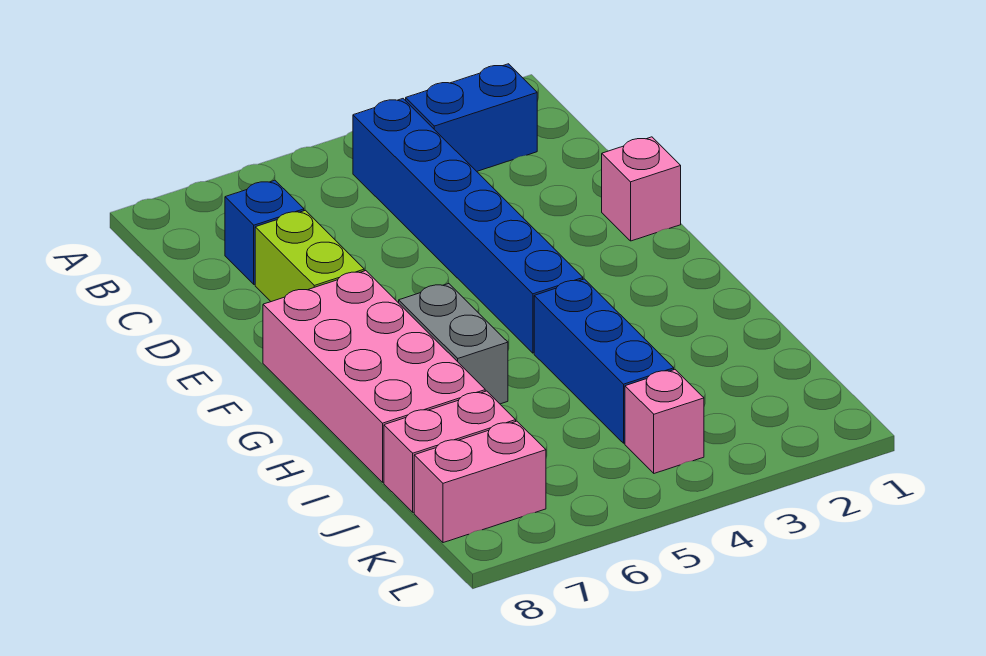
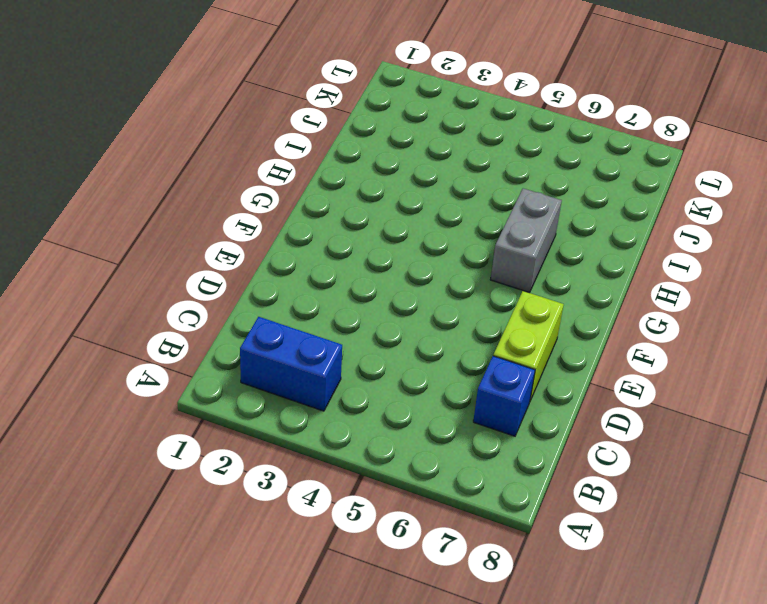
none -> blue 1x6 brick [353,99,583,353]
none -> pink 1x1 brick [602,137,681,241]

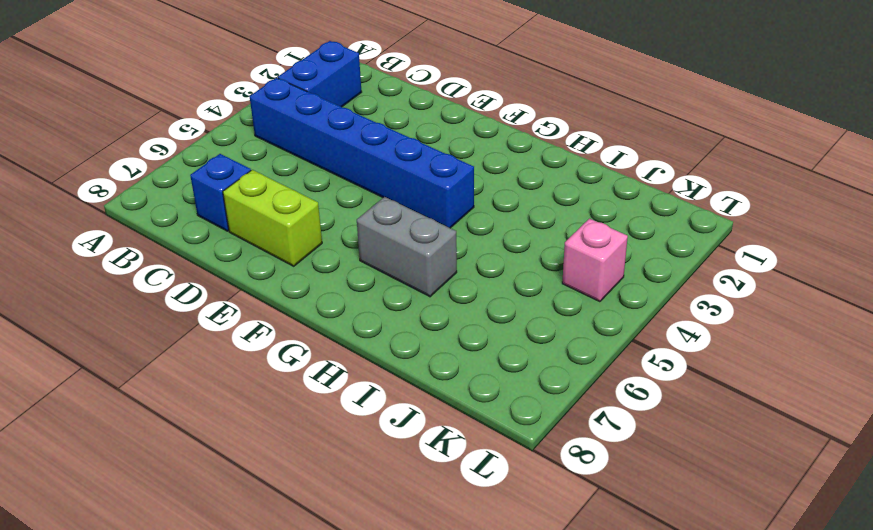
none -> pink 1x1 brick [602,137,681,241]
none -> pink 2x4 brick [263,271,485,482]

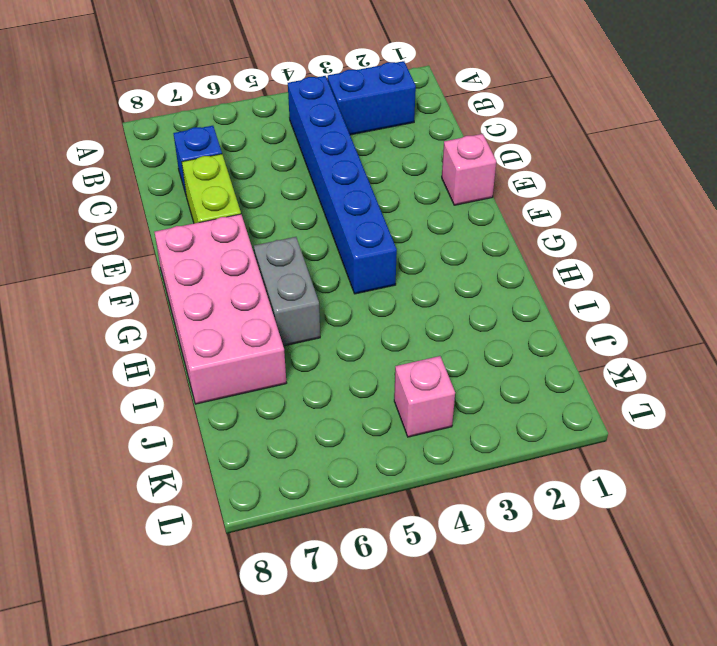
none -> blue 1x3 brick [534,279,674,443]
none -> pink 1x2 brick [384,391,516,512]

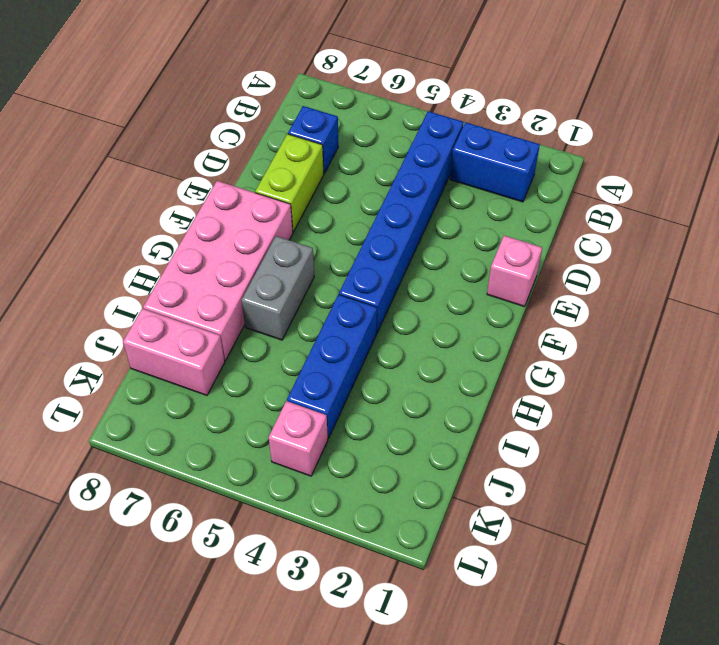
none -> pink 1x2 brick [414,421,546,543]

